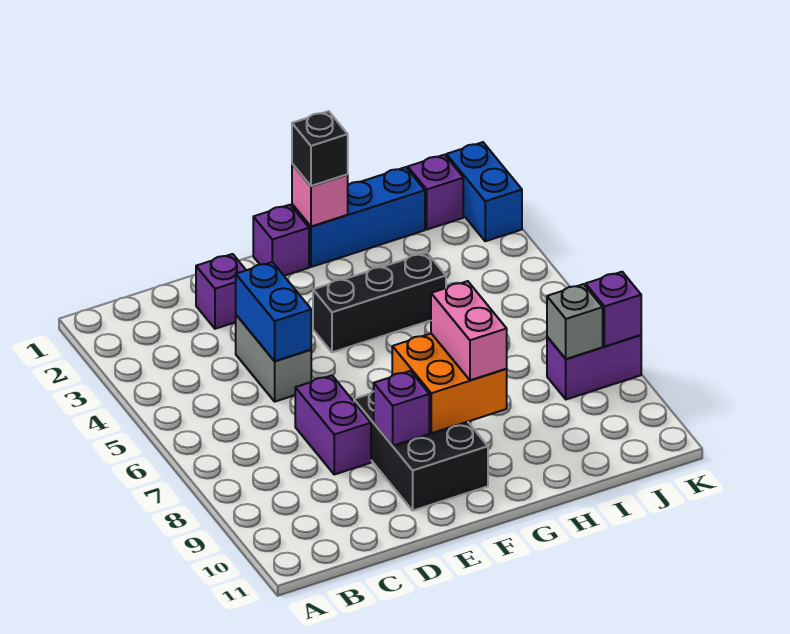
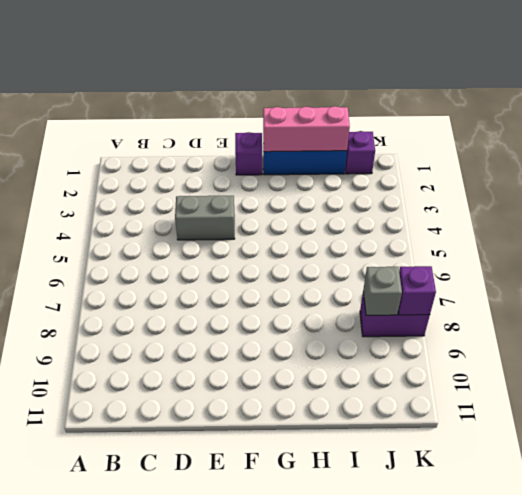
grey 1x2 brick [175,195,235,240] -> grey 1x2 brick turned to [236,315,311,402]
pink 1x3 brick [263,106,350,152] -> pink 1x1 brick [292,164,348,226]
none -> purple 1x1 brick [196,254,246,329]
none -> purple 1x2 brick [295,375,371,474]
none -> black 2x3 brick [354,391,488,510]

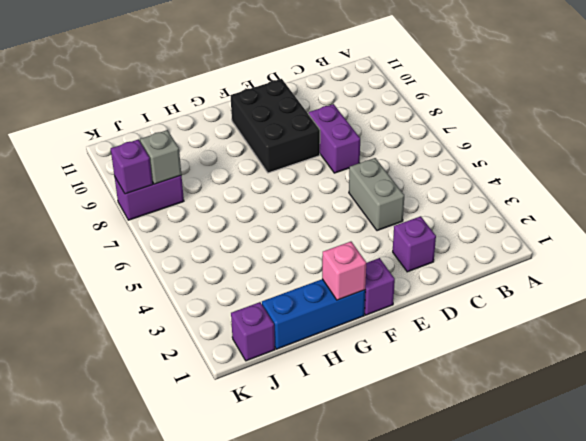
none -> black 1x3 brick [313,253,446,352]
none -> blue 1x2 brick [446,142,522,241]
none -> blue 1x2 brick [236,262,311,361]

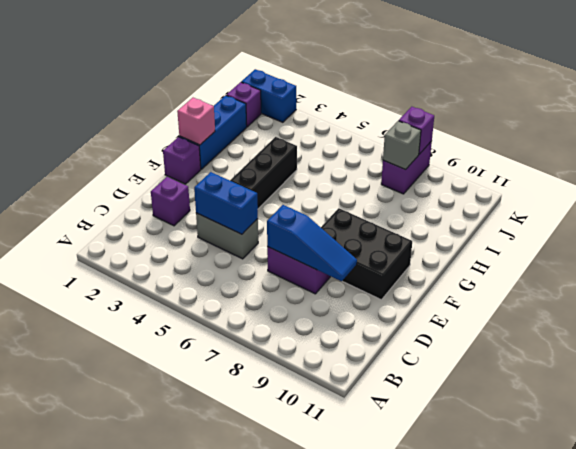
blue 1x3 slope [267,205,357,281] -> none
none -> purple 1x1 brick [374,371,429,446]
none -> orange 2x2 brick [392,334,507,433]
none -> black 1x1 brick [292,111,348,186]

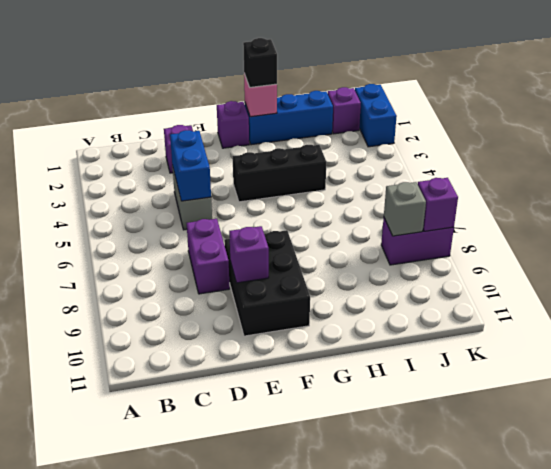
none -> orange 2x2 brick [392,334,507,433]
none -> pink 1x2 brick [431,281,507,380]

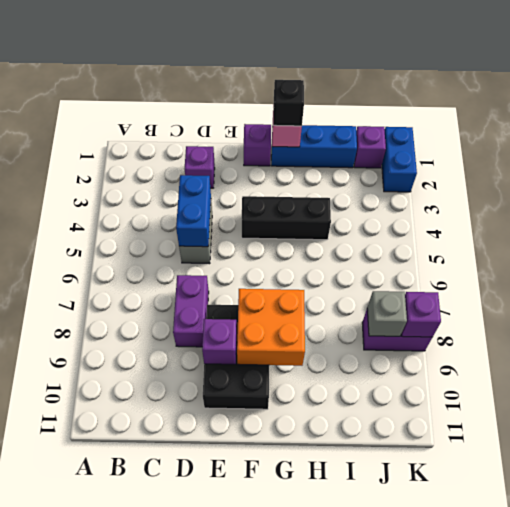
none -> pink 1x2 brick [431,281,507,380]

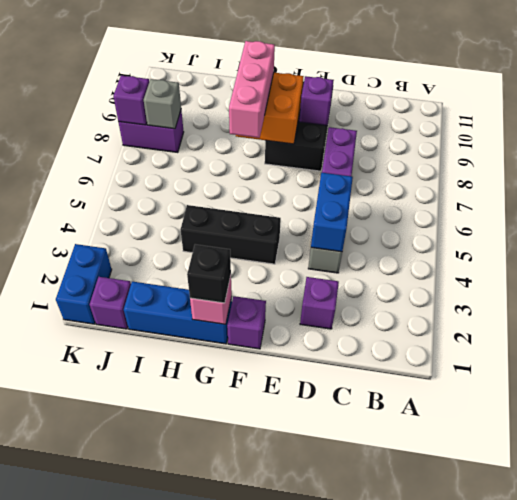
pink 1x3 brick [229,41,275,138] -> pink 1x2 brick [431,281,507,380]

